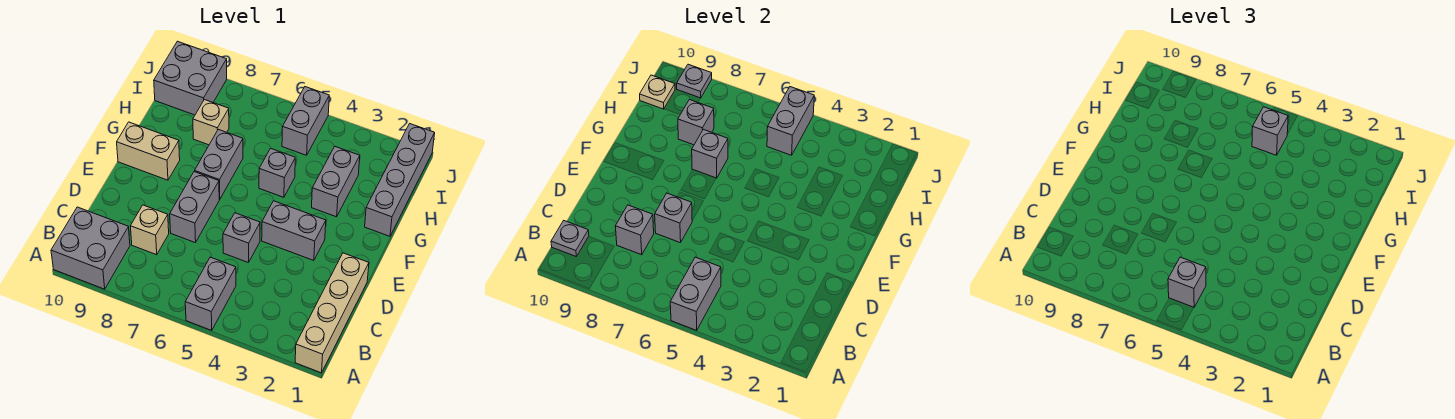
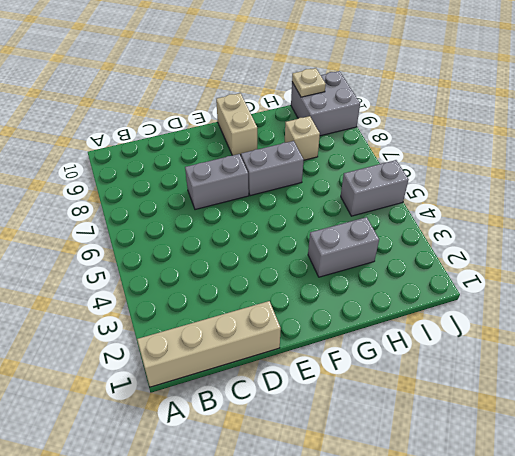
none -> grey 1x2 brick [185,257,236,330]
none -> grey 2x2 brick [51,207,130,289]
none -> tan 1x1 brick [130,205,169,255]

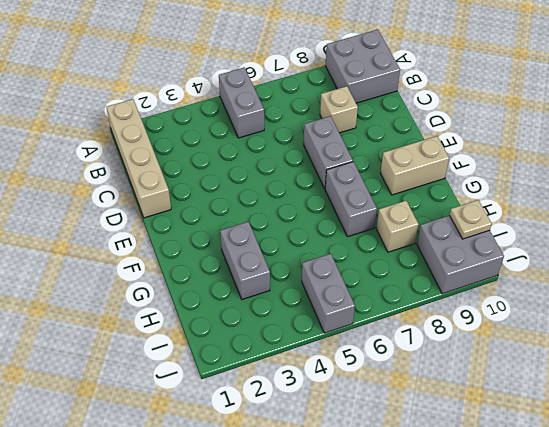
none -> grey 1x1 brick [223,213,260,263]
none -> grey 1x2 brick [262,201,326,261]
none -> grey 1x4 brick [365,124,435,236]

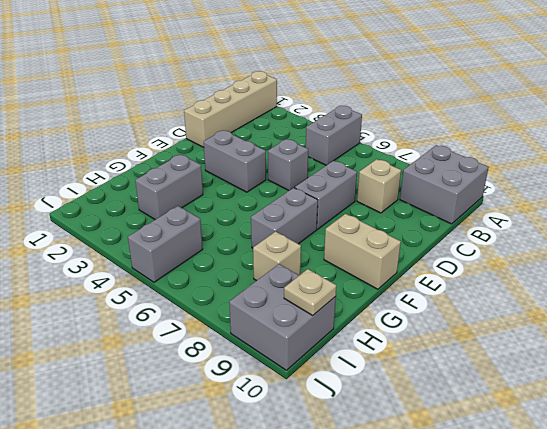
none -> grey 1x4 brick [365,124,435,236]
none -> grey 1x1 brick [259,148,295,197]
none -> grey 1x2 brick [670,257,721,330]

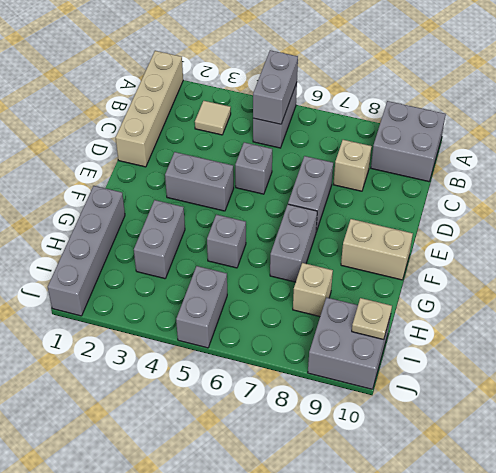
tan 1x1 tile [195,101,231,135] -> none
none -> grey 1x1 plate [551,221,589,256]
none -> grey 1x1 brick [615,205,654,255]
none -> grey 1x1 brick [655,193,692,243]

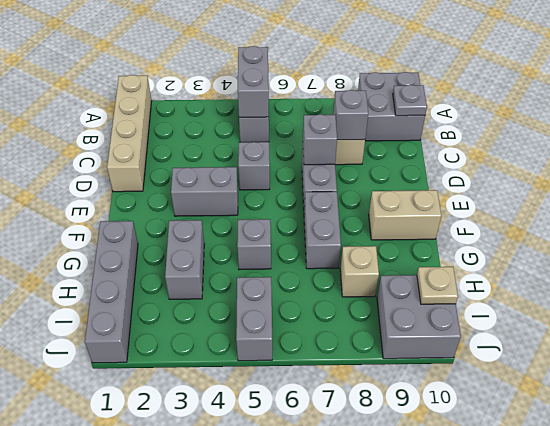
none -> grey 1x1 brick [692,129,728,178]
none -> grey 1x1 brick [678,100,714,145]
none -> grey 1x2 brick [767,87,814,155]

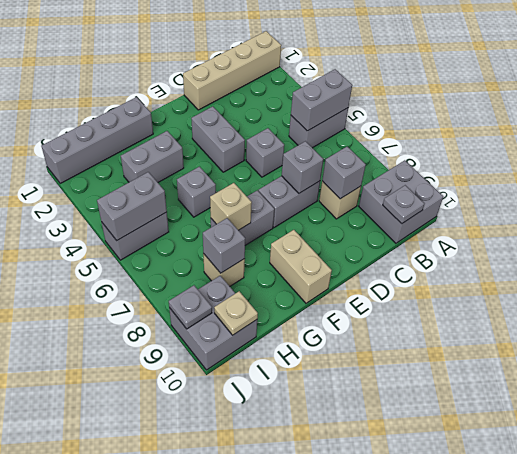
tan 1x1 brick [210,183,252,230] -> grey 1x1 brick [692,129,728,178]
none -> grey 1x1 brick [1168,257,1206,307]
none -> grey 1x1 brick [1252,107,1288,155]

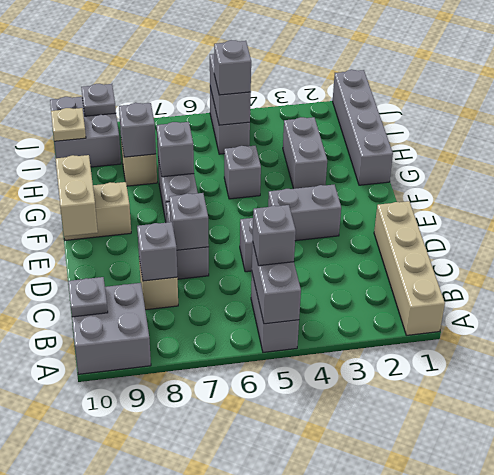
tan 1x2 brick [55,155,98,236] -> none

